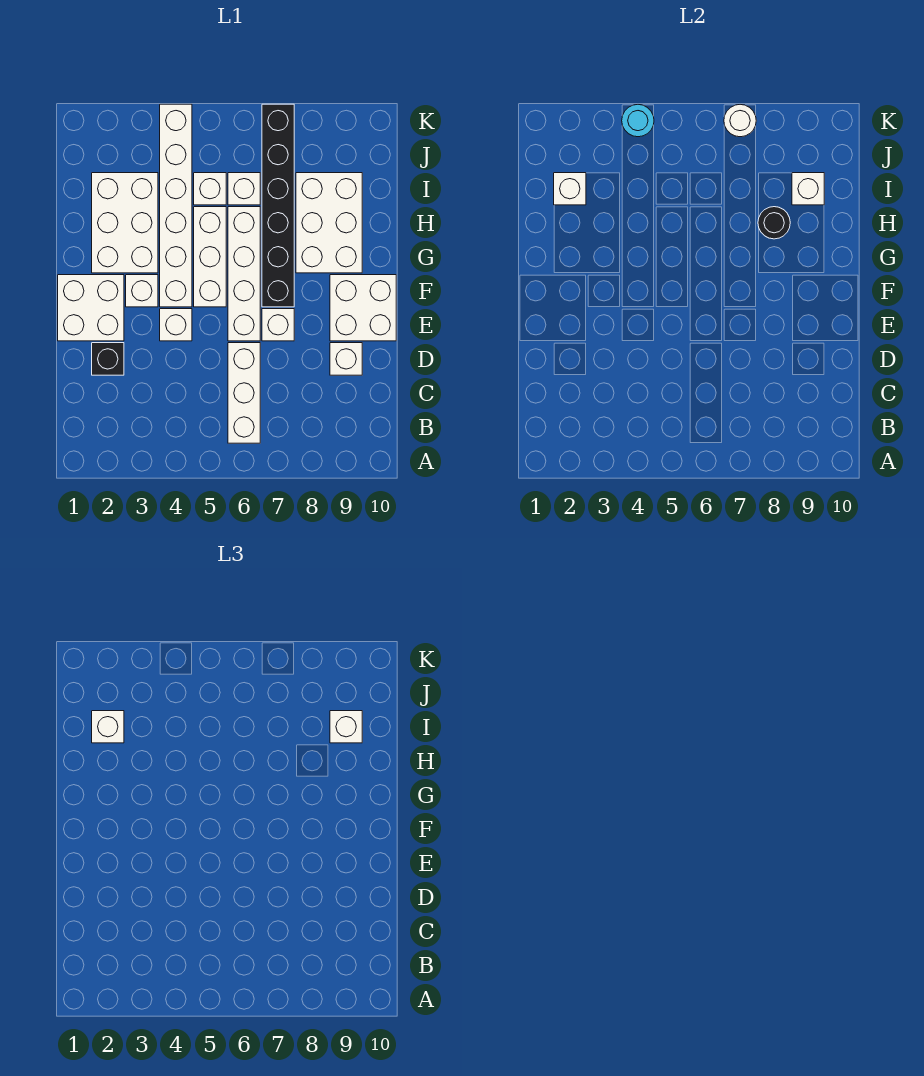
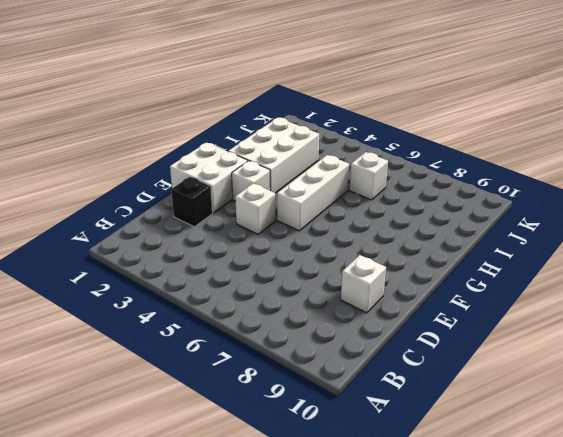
none -> white 1x3 brick [228,343,260,443]
none -> white 1x4 brick [228,207,260,341]
none -> white 1x1 brick [262,309,294,341]

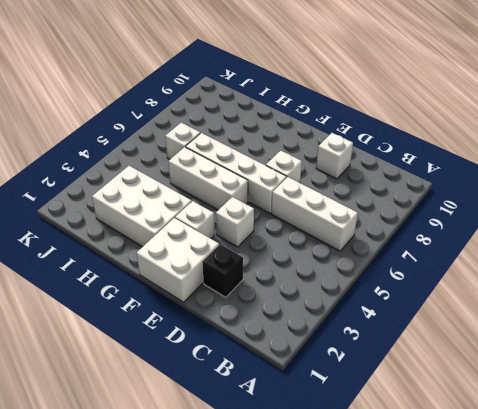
none -> white 2x2 brick [330,275,396,341]
none -> white 1x6 brick [160,104,192,307]
none -> black 1x6 brick [262,104,294,307]

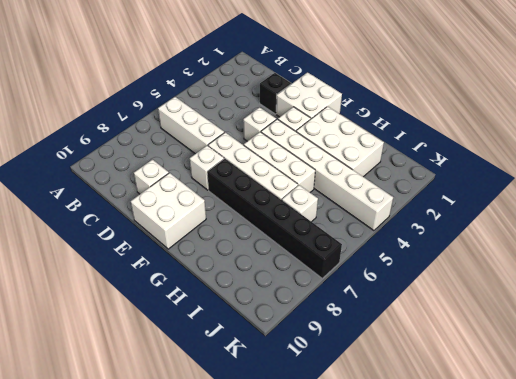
none -> white 2x3 brick [296,173,362,273]
none -> white 1x1 brick [194,173,226,205]
none -> black 1x1 round brick [758,207,790,239]

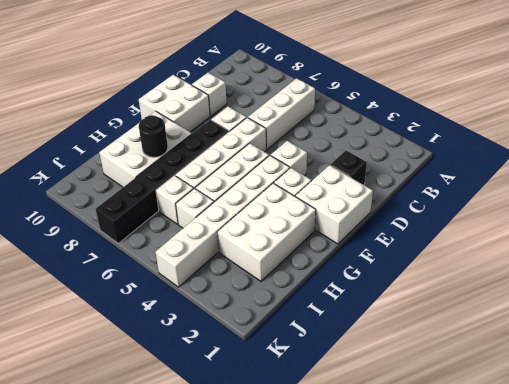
none -> white 1x1 brick [554,173,586,205]
none -> white 1x1 brick [792,173,824,205]
none -> cyan 1x1 round brick [622,104,654,137]

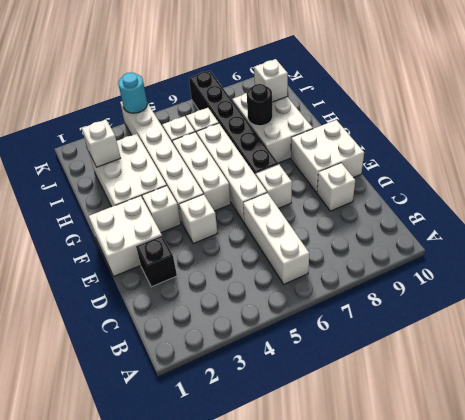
none -> white 1x1 round brick [724,104,756,137]
none -> white 1x1 brick [92,711,124,743]
none -> white 1x1 brick [330,711,362,743]

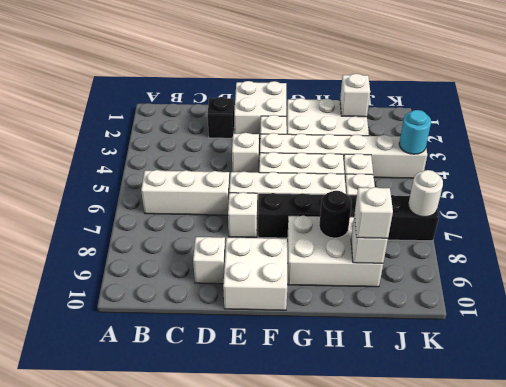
none -> white 1x1 brick [92,711,124,743]

